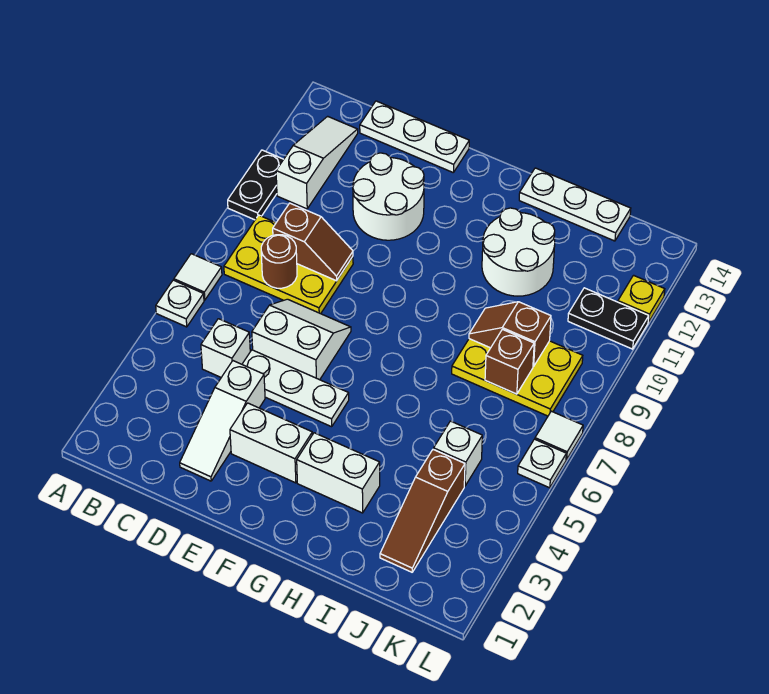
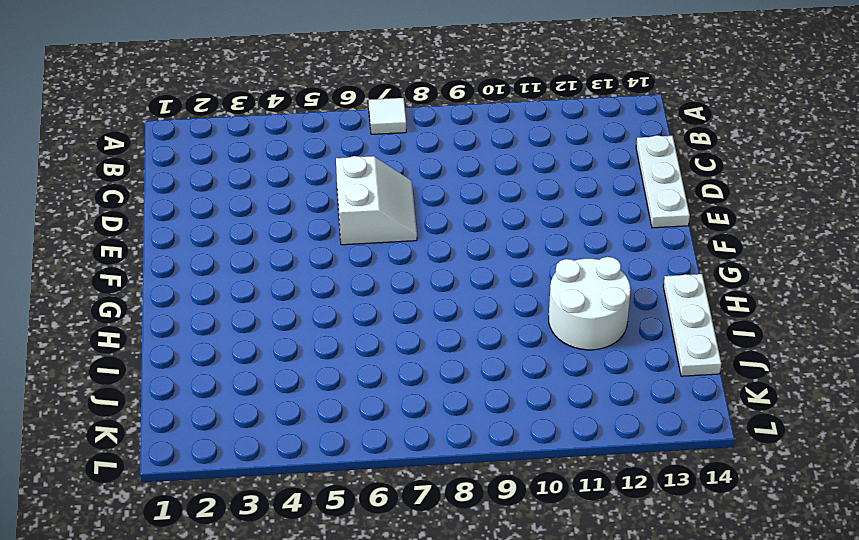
none -> white 1x1 plate [156,280,204,327]
none -> black 1x2 plate [228,150,284,220]
none -> yellow 2x3 plate [224,215,353,314]

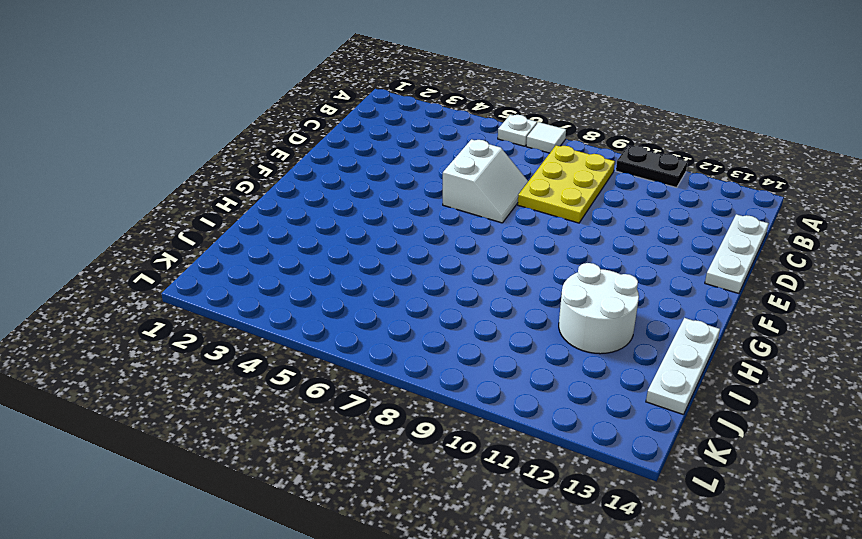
none -> white 1x3 slope [276,116,358,209]
none -> white 1x1 brick [201,319,250,377]
none -> white 1x3 slope [180,361,265,481]

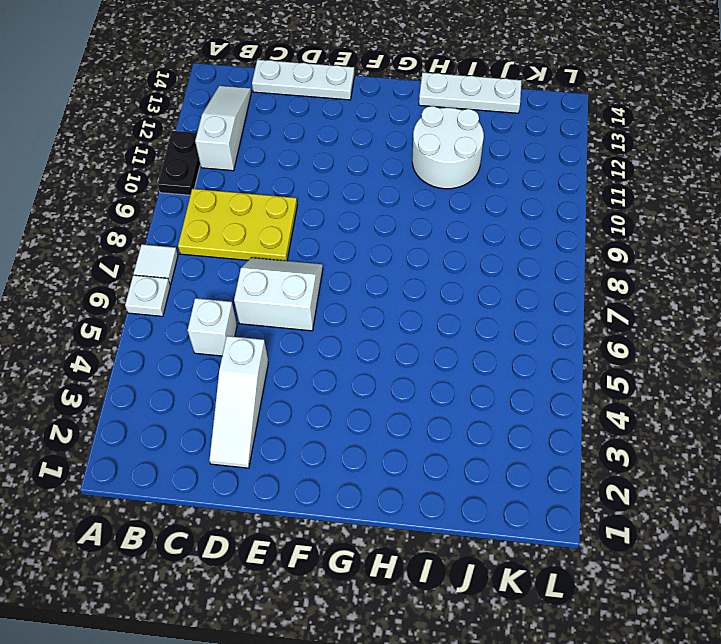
none -> white 1x3 plate [242,350,349,427]
none -> white 2x2 round brick [353,153,424,240]
none -> white 1x2 brick [230,403,312,483]

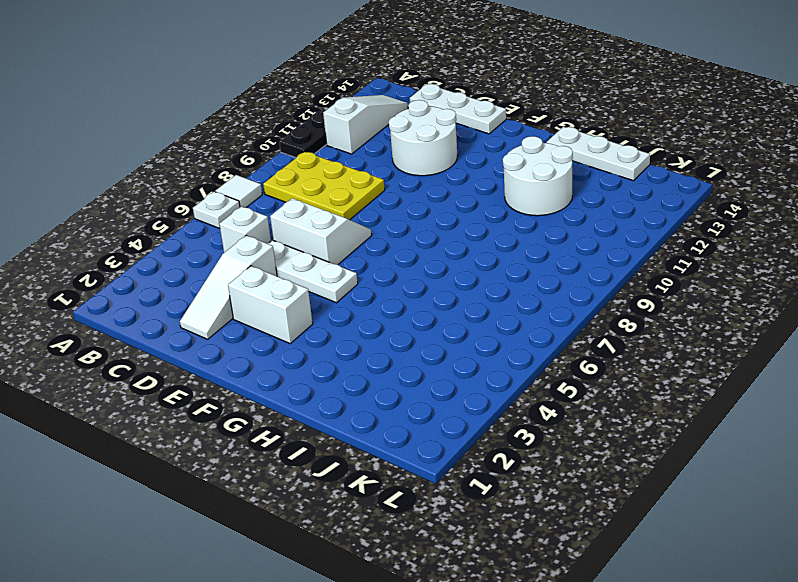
none -> white 1x2 brick [297,433,380,513]
none -> yellow 2x3 plate [452,339,583,416]
none -> brown 1x3 slope [380,449,465,572]

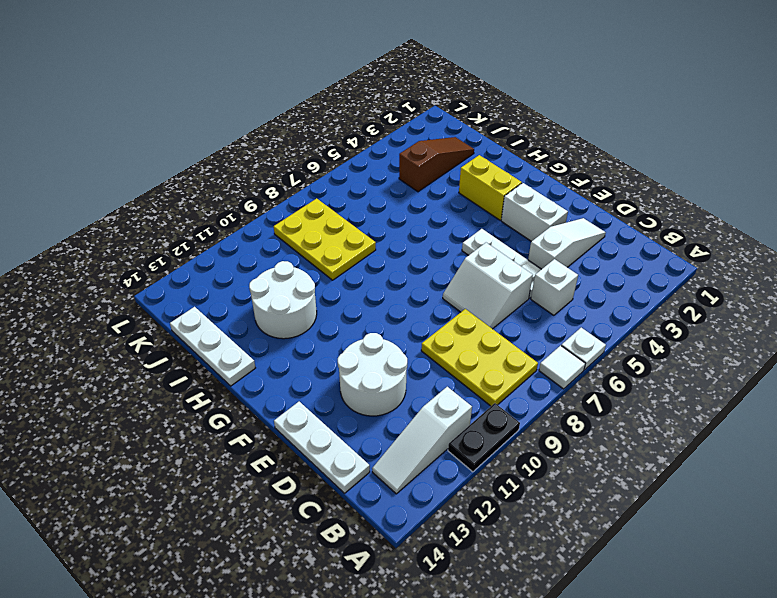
yellow 1x2 brick [459,155,522,220] -> white 1x2 brick [297,433,380,513]
none -> white 1x1 brick [434,421,482,486]
none -> black 1x2 plate [568,288,649,349]
none -> white 1x1 plate [518,439,566,488]

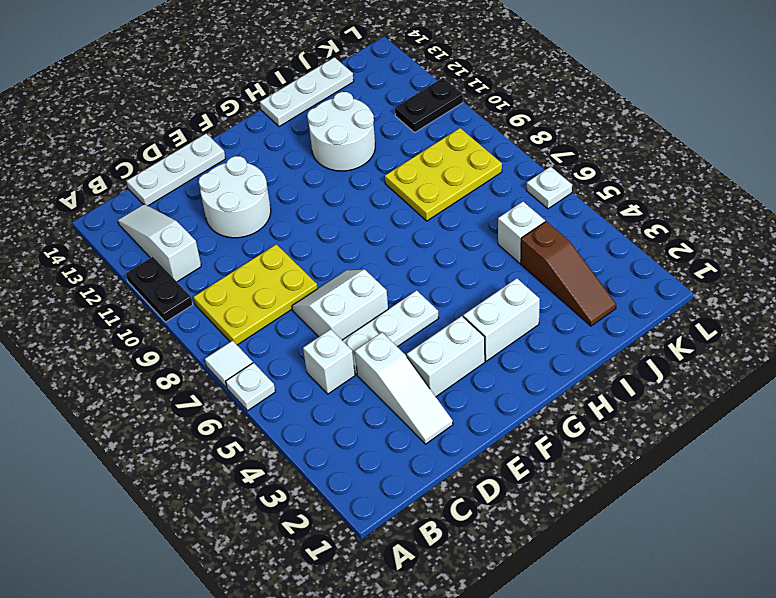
none -> white 1x1 tile [535,411,583,460]
none -> yellow 1x1 plate [618,275,665,322]
none -> brown 1x1 round brick [261,235,297,288]

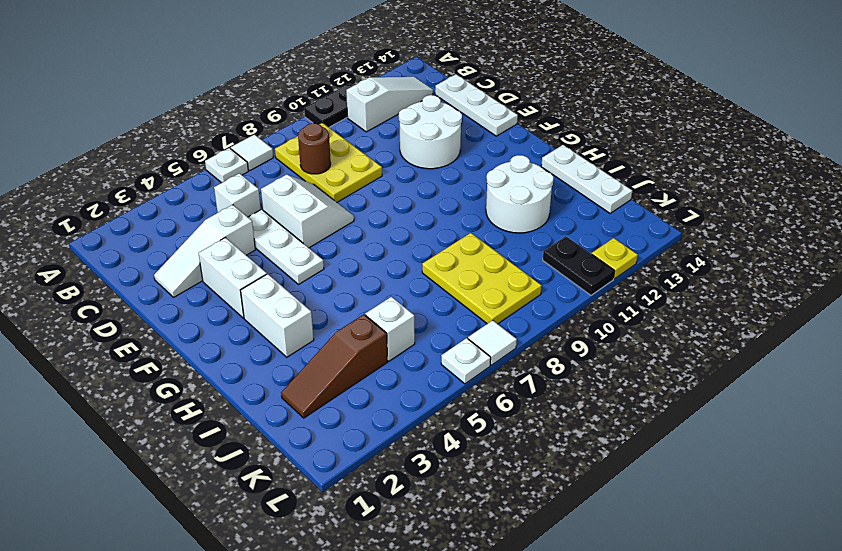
none -> brown 1x2 slope [273,203,353,281]
none -> brown 1x2 slope [469,302,551,366]
none -> brown 1x1 brick [485,329,534,394]

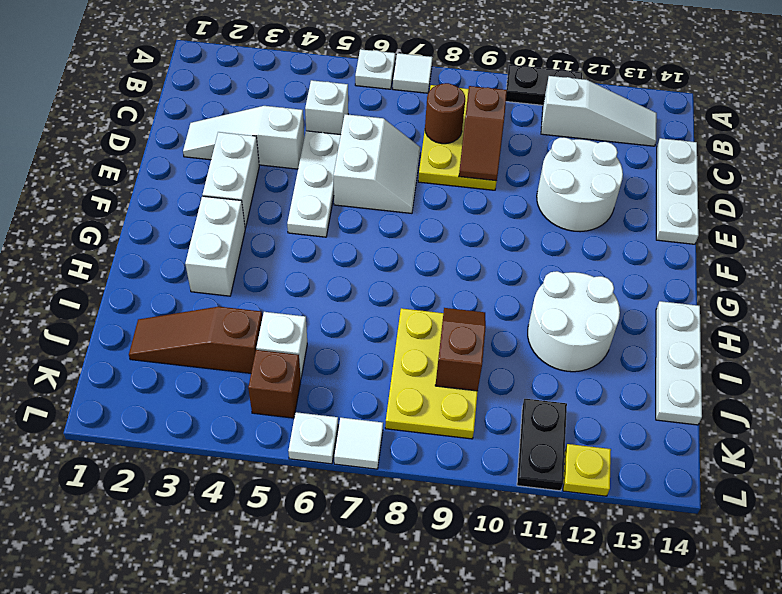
brown 1x1 brick [248,350,301,418] -> brown 1x1 brick moved to [485,329,534,394]

